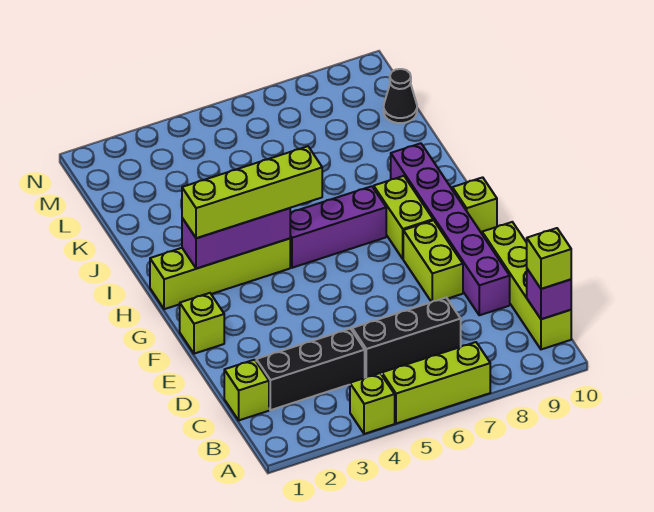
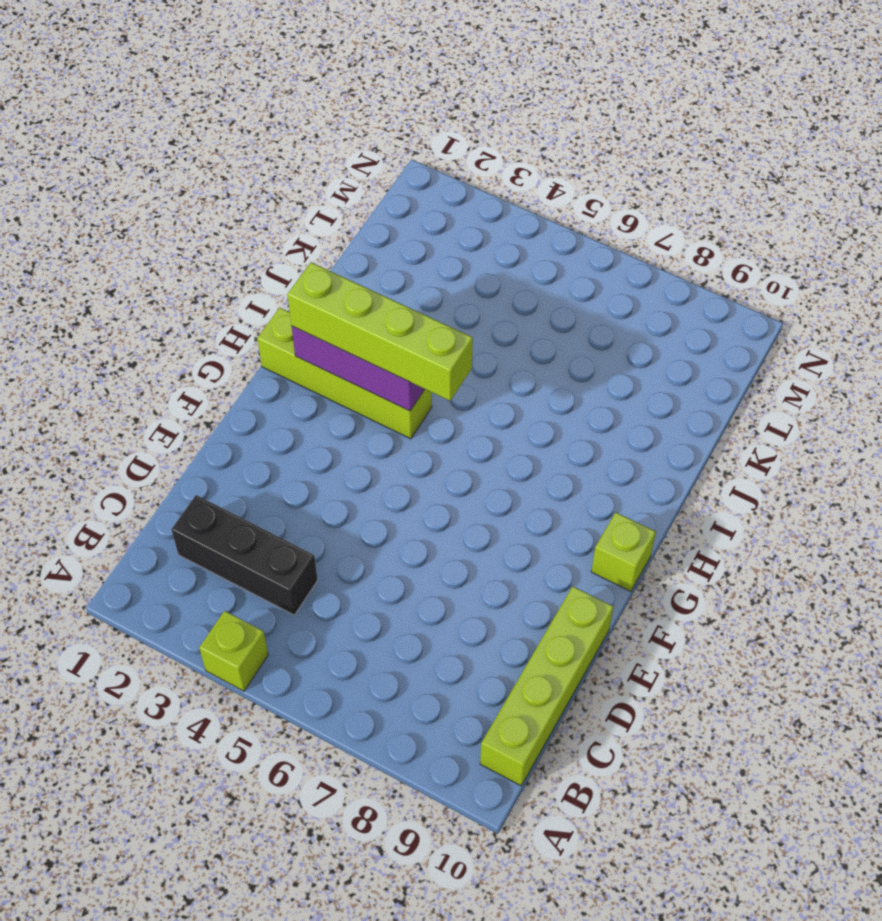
none -> lime 1x3 brick [382,342,490,424]
none -> lime 1x1 brick [224,360,269,420]
none -> black 1x3 brick [352,298,461,378]

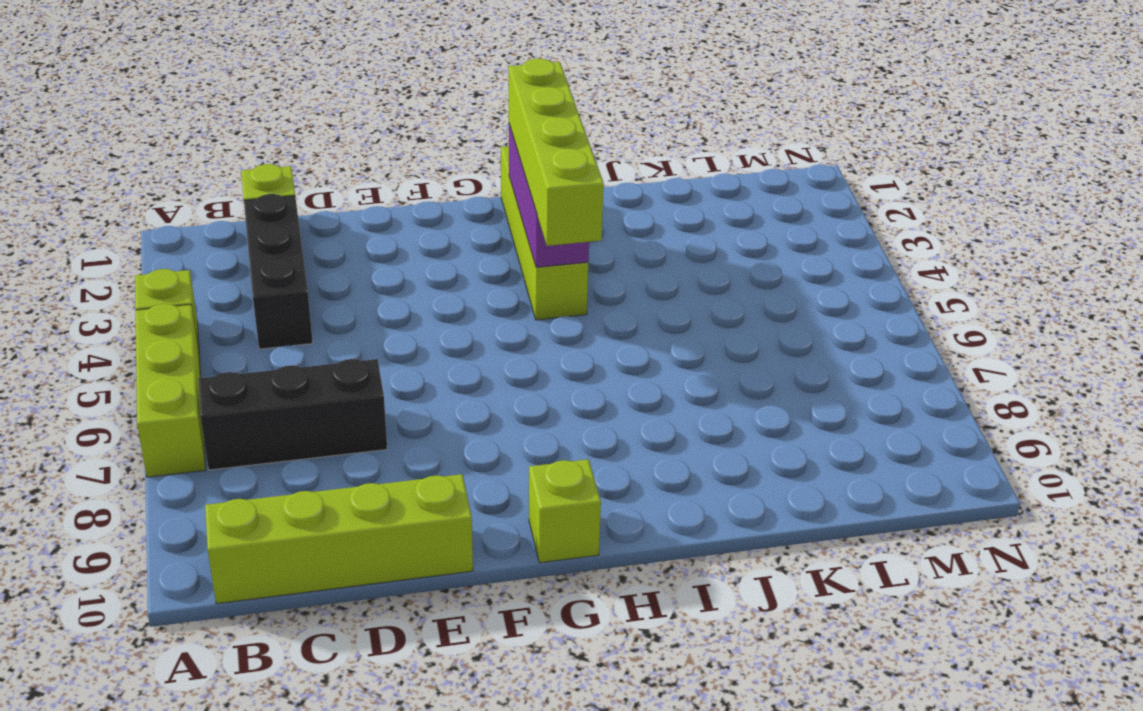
black 1x3 brick [198,359,387,470] -> black 1x3 brick turned to [352,298,461,378]
none -> purple 1x6 brick [391,143,510,315]
none -> lime 1x2 brick [403,220,463,302]
none -> lime 1x1 brick [180,293,224,354]

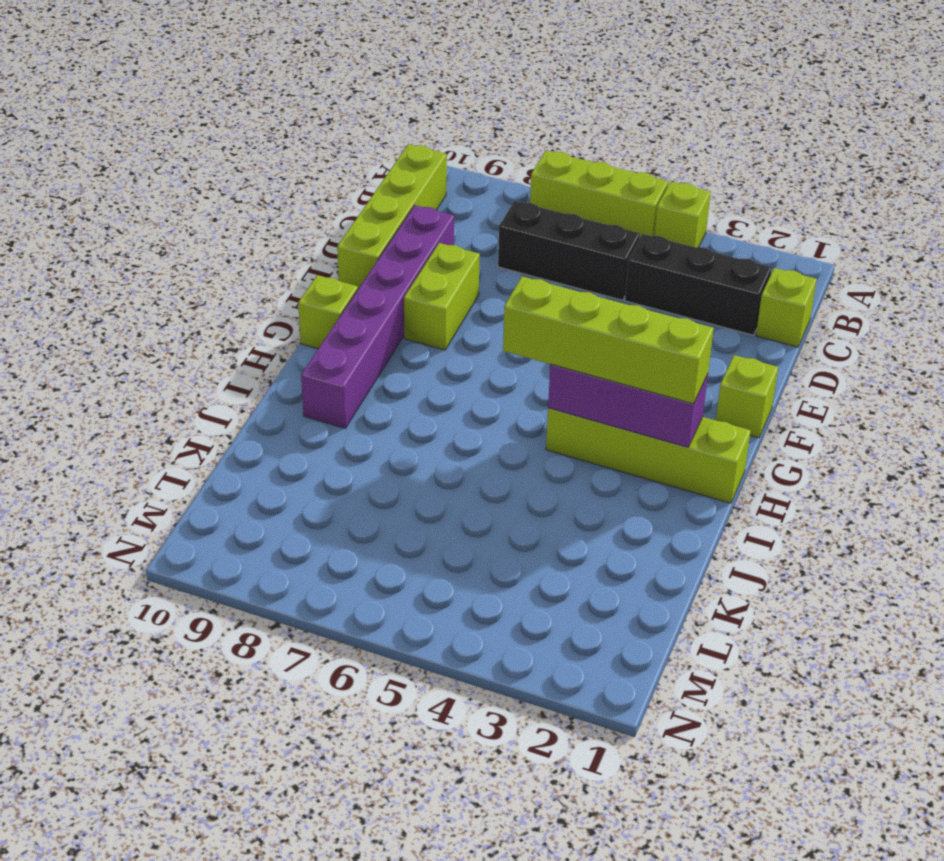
none -> lime 1x2 brick [374,176,433,259]
none -> purple 1x3 brick [290,186,386,268]
none -> black 1x1 cone [384,69,417,123]

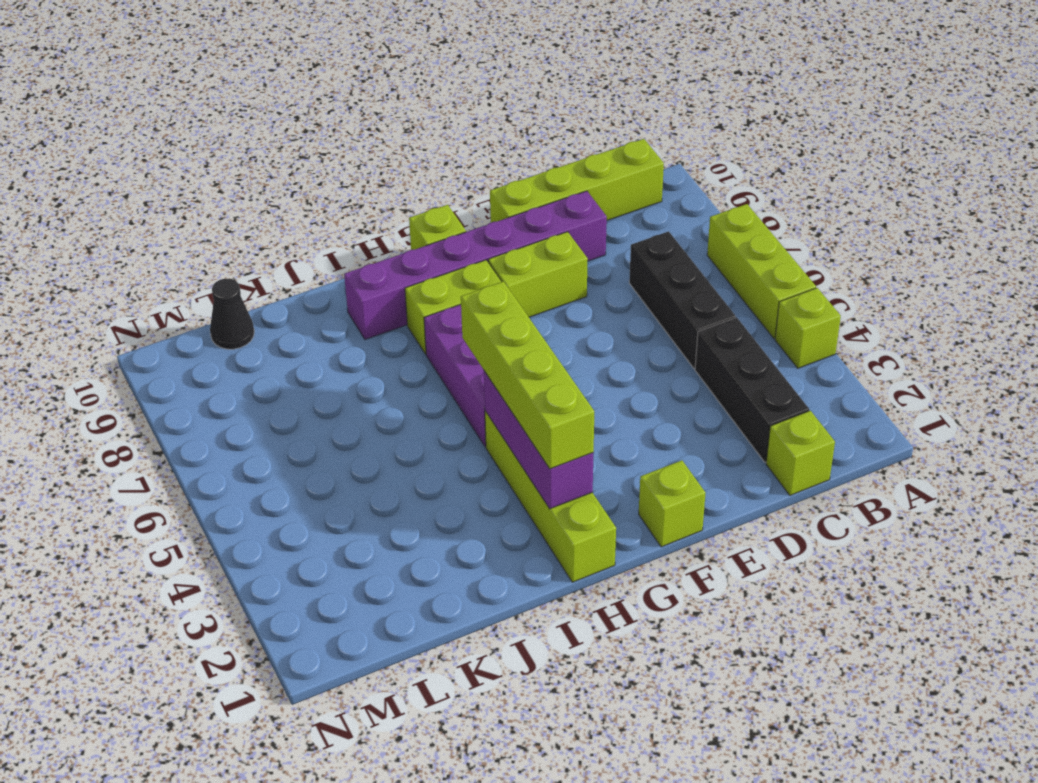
none -> purple 1x1 brick [527,269,571,319]
none -> lime 1x1 brick [527,228,571,289]

